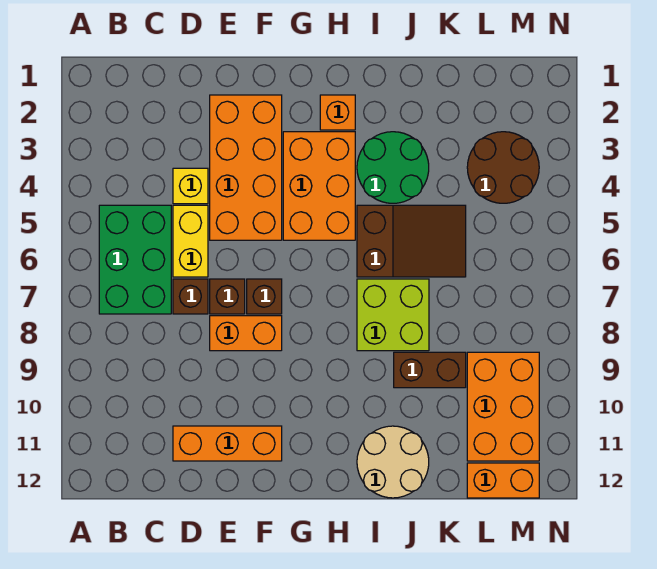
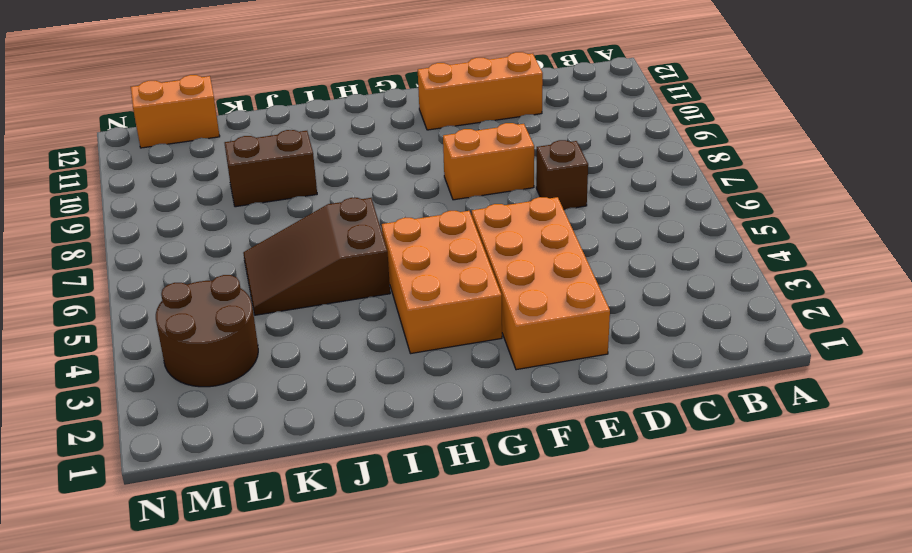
none -> green 2x3 brick [99,205,171,314]
none -> yellow 1x1 brick [173,168,208,204]
none -> yellow 1x2 brick [173,205,208,277]

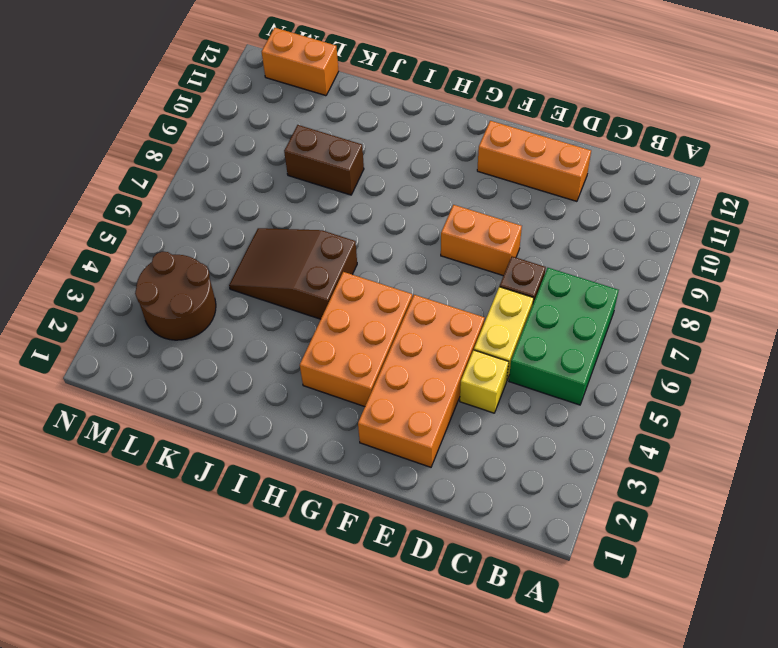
none -> brown 1x1 brick [210,279,245,314]
none -> brown 1x1 brick [247,279,282,314]
none -> orange 1x1 brick [320,95,355,130]

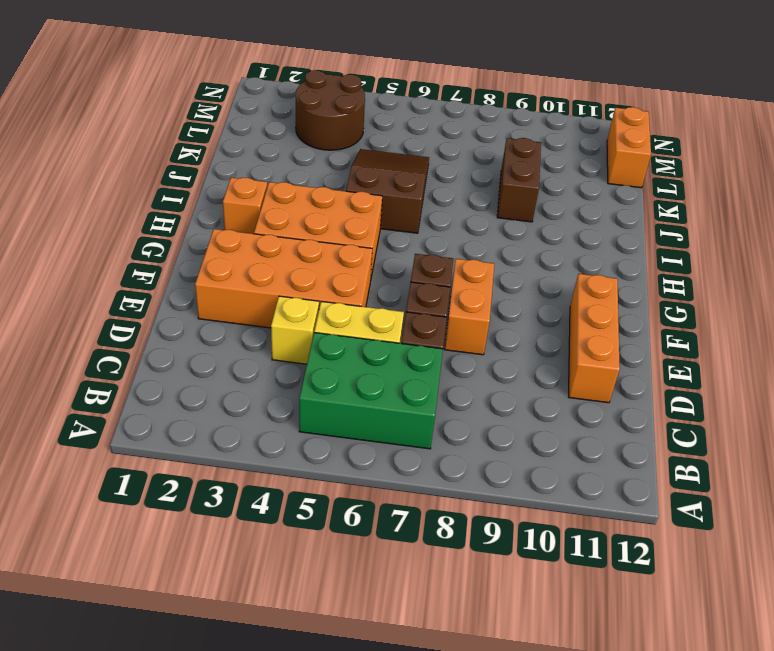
none -> green 2x2 round brick [357,132,429,203]
none -> lime 2x2 brick [357,279,429,351]
none -> tan 2x2 round brick [357,426,429,498]

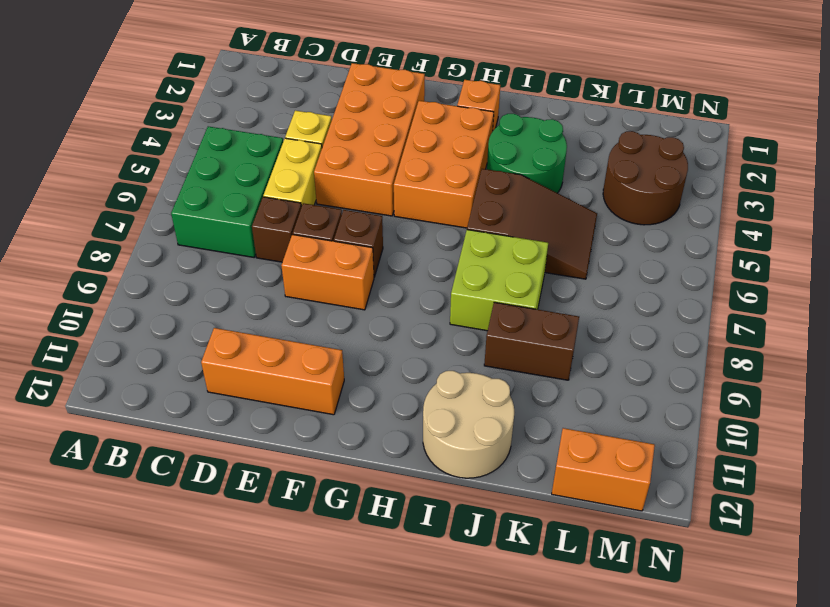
none -> orange 2x3 brick [467,352,539,461]

